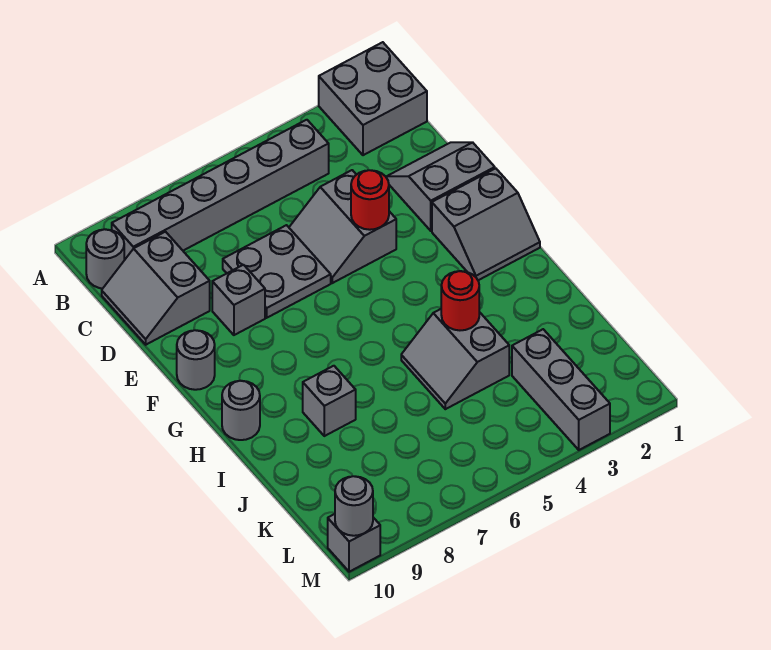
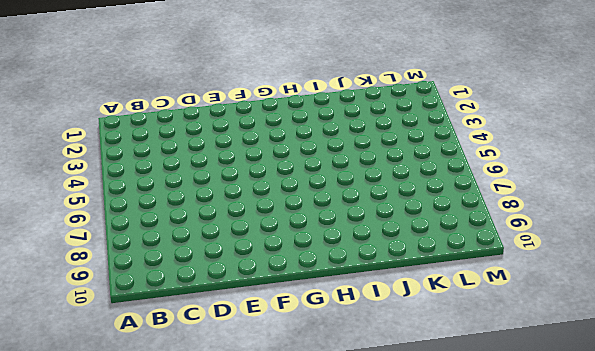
none -> grey 2x2 brick [319,42,427,155]
none -> grey 1x6 brick [112,120,329,260]
none -> grey 1x1 round brick [86,229,124,288]

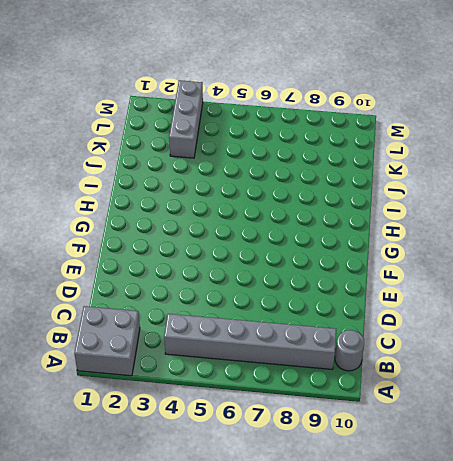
none -> grey 2x2 slope [102,232,210,345]
none -> grey 2x2 slope [387,142,495,231]
none -> grey 2x2 slope [289,170,396,283]

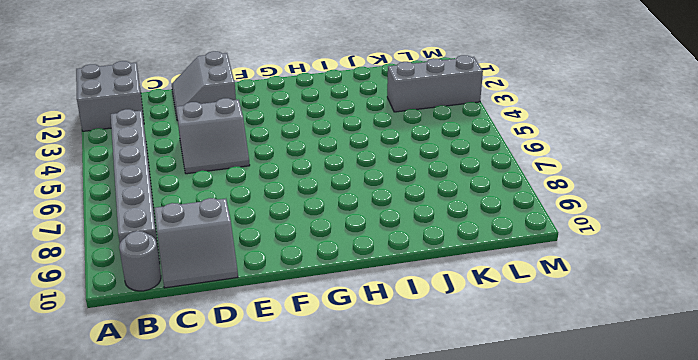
none -> grey 2x2 plate [223,225,331,318]
none -> grey 1x1 brick [212,265,265,335]
none -> grey 2x2 slope [432,168,540,280]

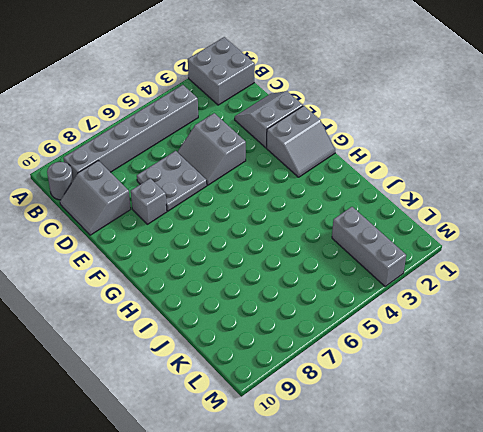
none -> grey 1x1 round brick [177,330,215,390]
none -> grey 1x1 round brick [222,381,260,440]
none -> grey 2x2 slope [401,309,509,409]

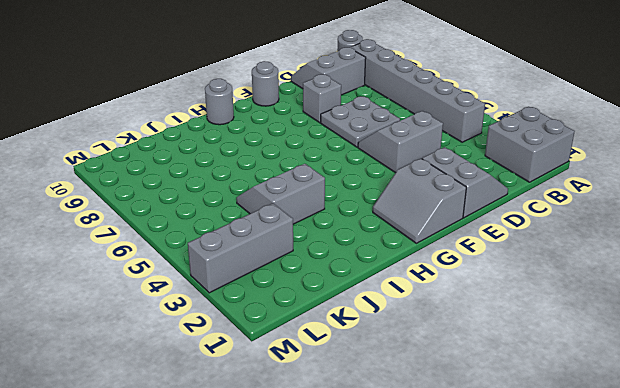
none -> grey 1x1 brick [303,366,356,436]
none -> grey 1x1 brick [328,514,380,572]
none -> red 1x1 round brick [351,170,389,230]

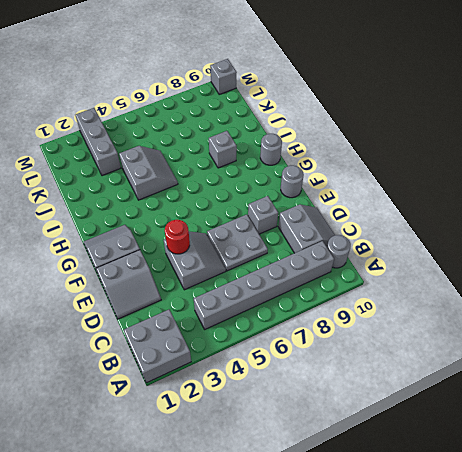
none -> red 1x1 round brick [441,271,479,330]
none -> grey 1x1 round brick [335,476,373,536]

